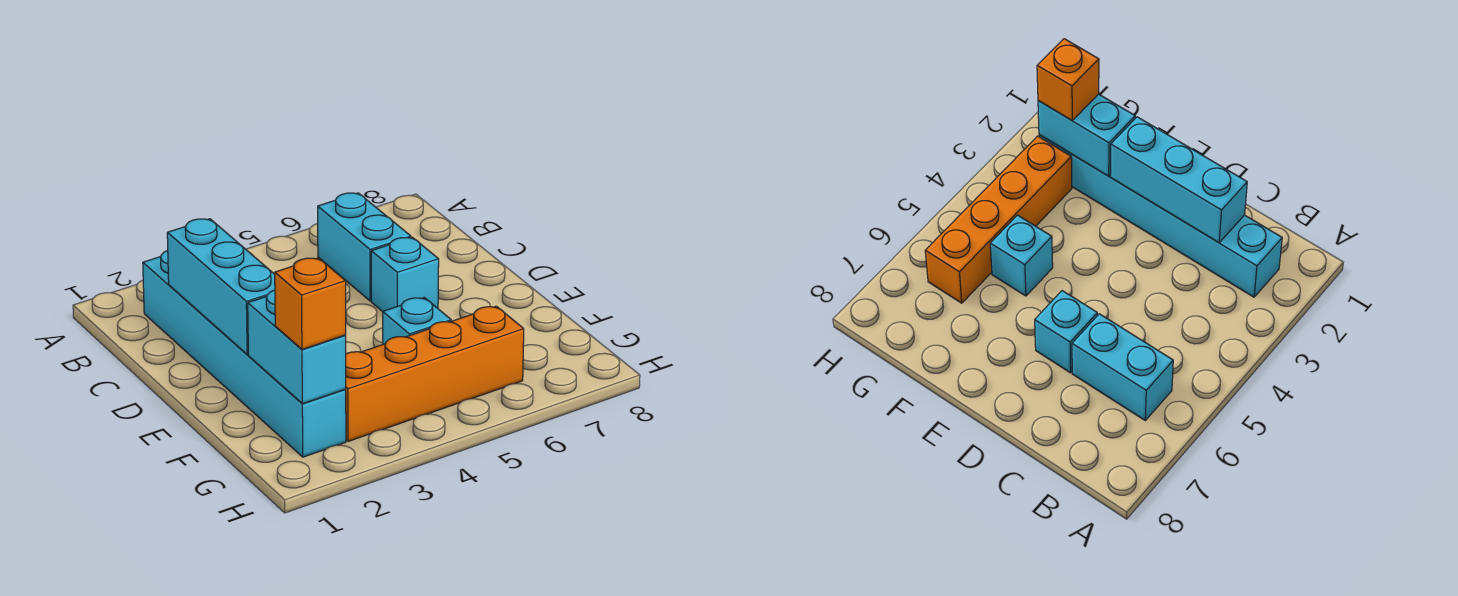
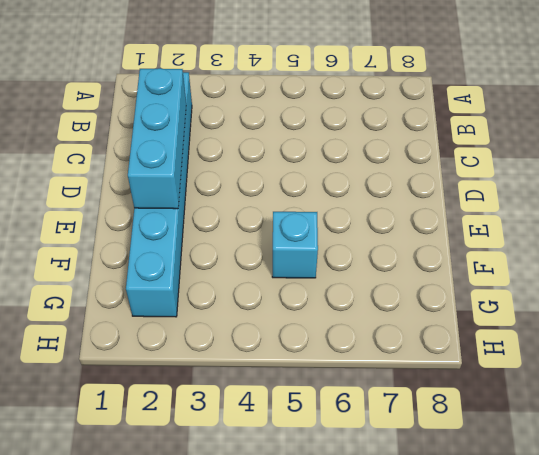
none -> cyan 1x2 brick [318,193,411,301]
none -> cyan 1x1 brick [371,237,439,312]

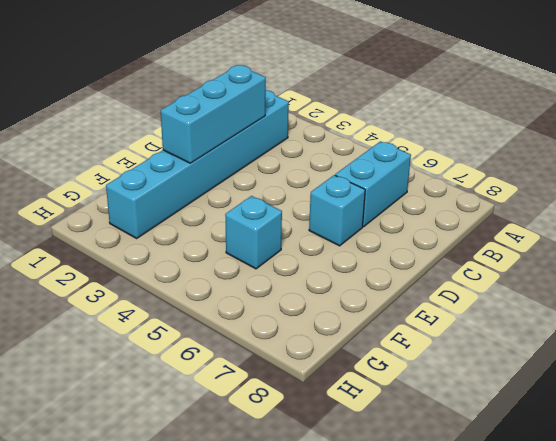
none -> orange 1x4 brick [345,306,524,441]
none -> cyan 1x2 brick [248,290,346,404]

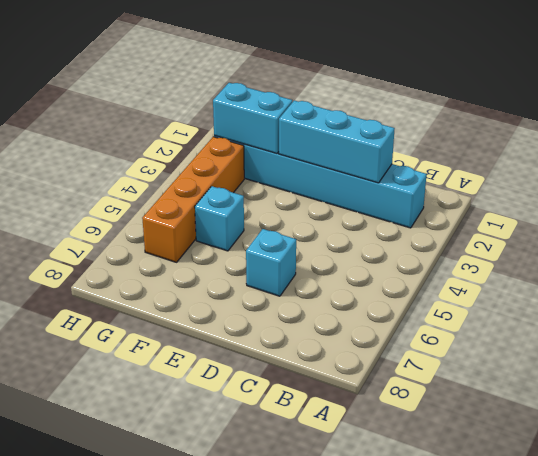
none -> cyan 1x2 brick [318,193,411,301]
none -> orange 1x1 brick [275,258,346,349]

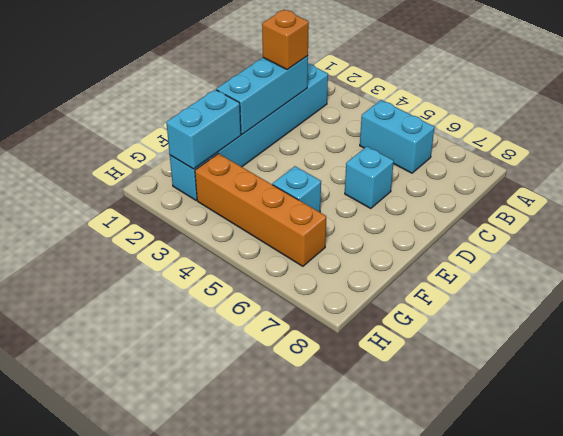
cyan 1x2 brick [360,100,434,173] -> cyan 1x2 brick turned to [318,193,411,301]
orange 1x1 brick [262,10,309,70] -> orange 1x1 brick moved to [275,258,346,349]

